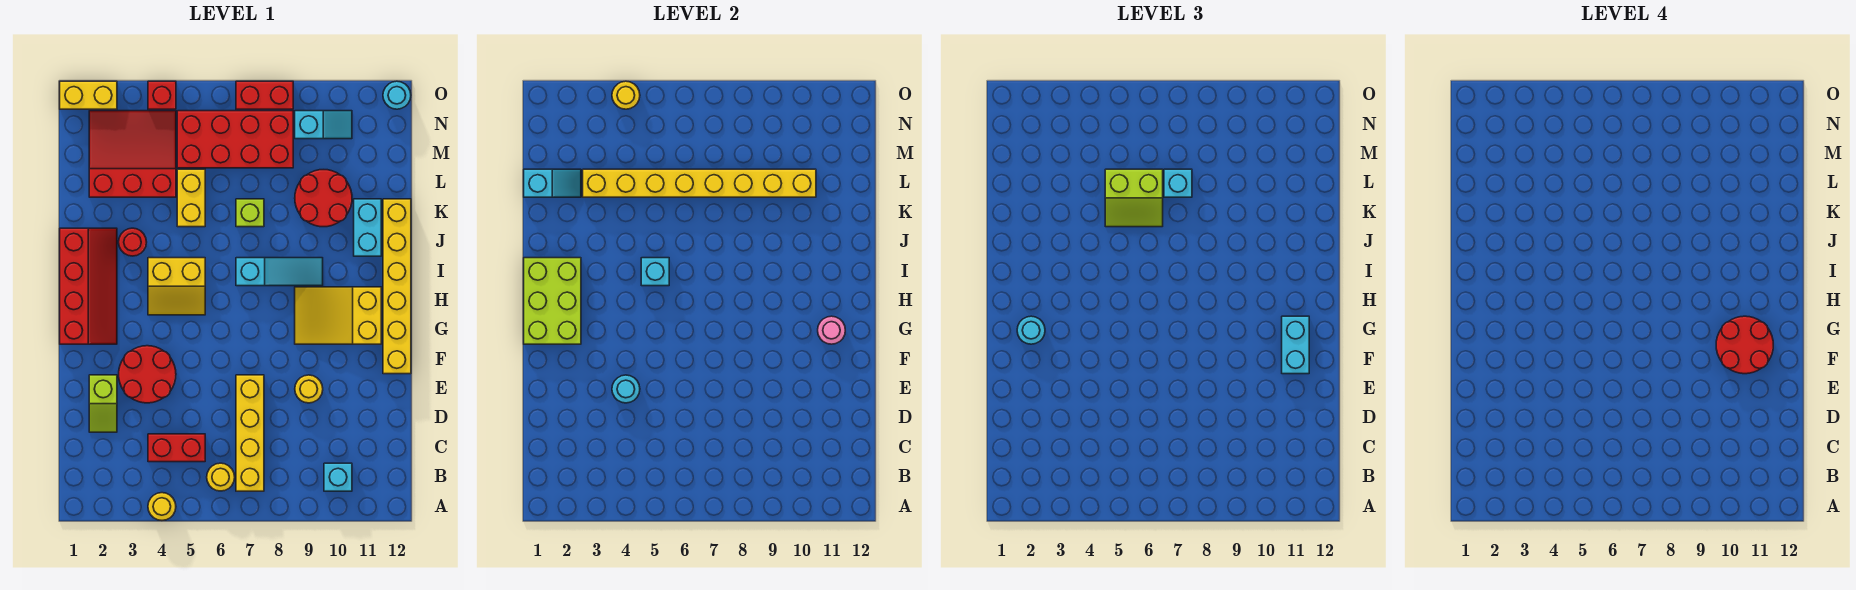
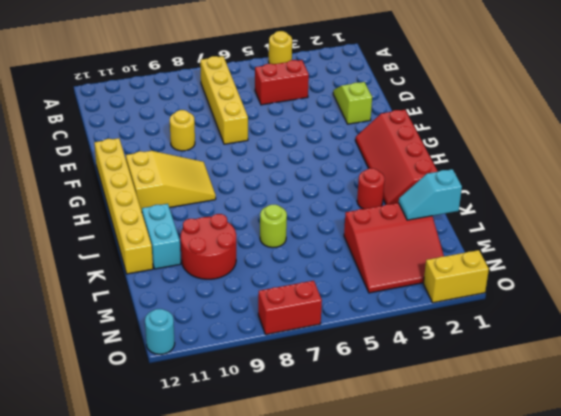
lime 1x1 round brick [260,205,287,248] -> lime 1x1 brick [236,199,264,227]
none -> yellow 1x1 round brick [207,463,235,491]
none -> cyan 1x1 brick [324,463,352,491]
none -> red 2x2 round brick [119,346,176,403]
none -> yellow 2x2 slope [148,258,205,315]

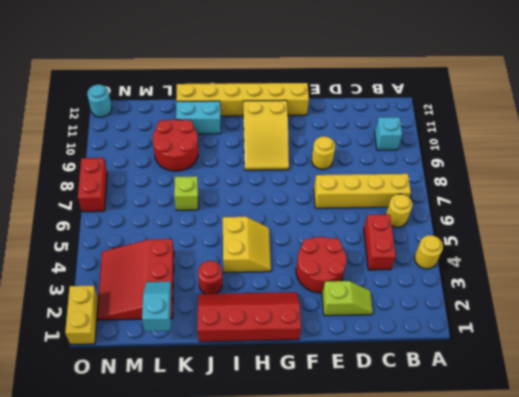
none -> cyan 1x3 slope [236,258,323,286]
none -> yellow 1x2 brick [177,169,205,227]
none -> red 2x4 brick [177,111,293,168]
none -> cyan 1x2 slope [295,111,352,139]

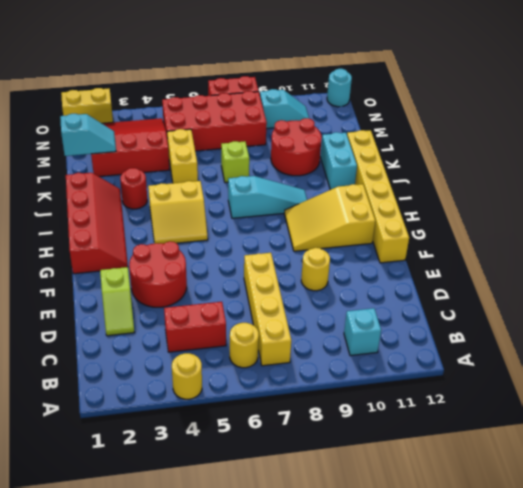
none -> red 1x1 brick [148,81,176,109]
none -> cyan 1x1 round brick [612,375,640,403]
none -> lime 2x3 brick [524,258,581,344]
none -> pink 1x1 round brick [818,316,845,344]

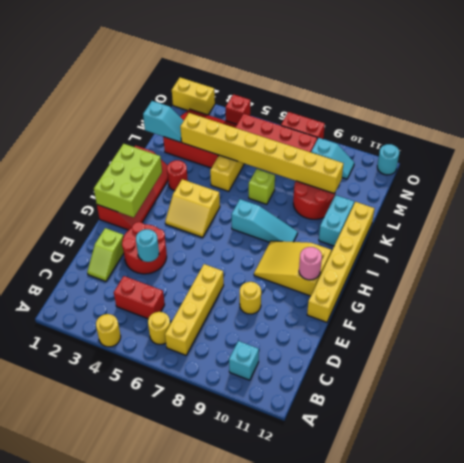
none -> cyan 1x1 brick [641,258,669,286]
none -> yellow 1x1 round brick [612,81,640,109]
none -> cyan 1x2 brick [1282,316,1309,374]
none -> cyan 1x1 round brick [1017,316,1045,344]

